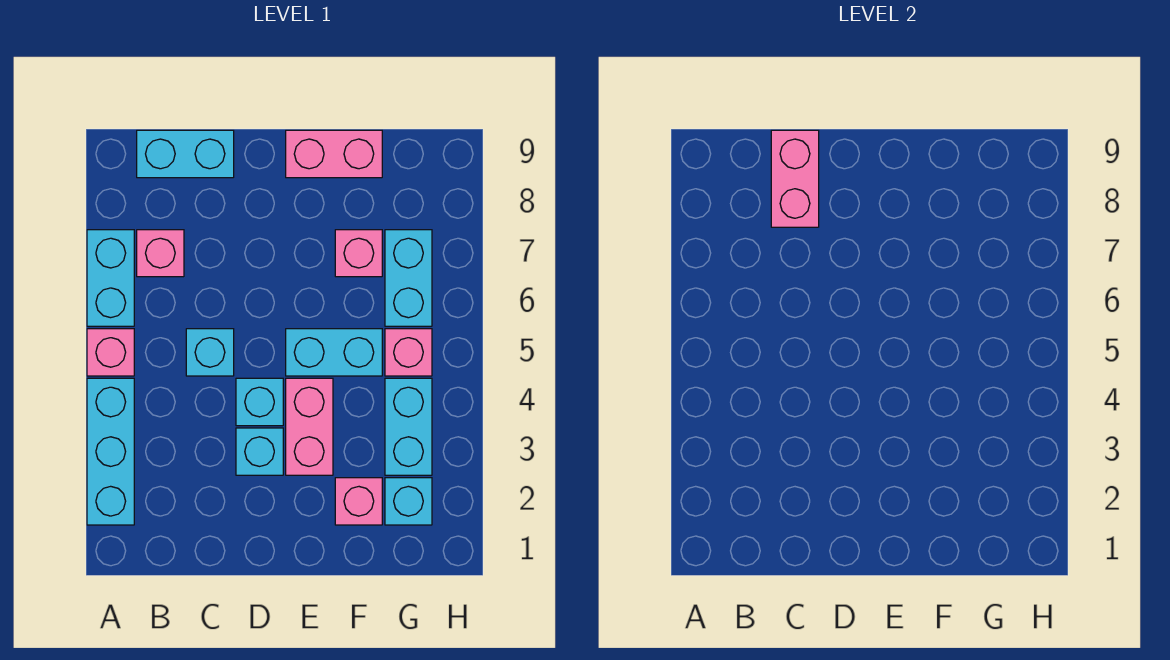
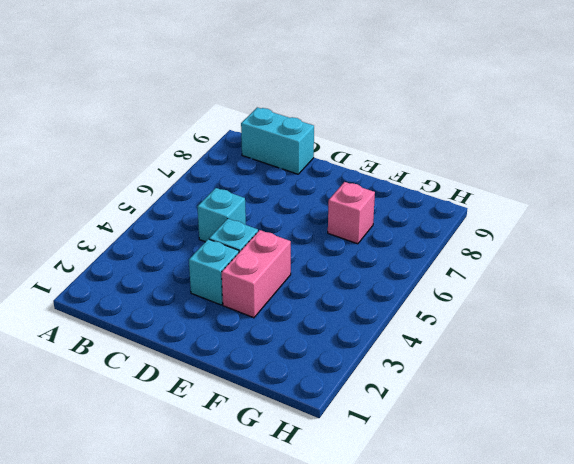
none -> cyan 1x3 brick [87,378,134,525]
none -> pink 1x1 brick [87,329,134,376]
none -> cyan 1x2 brick [87,230,134,326]

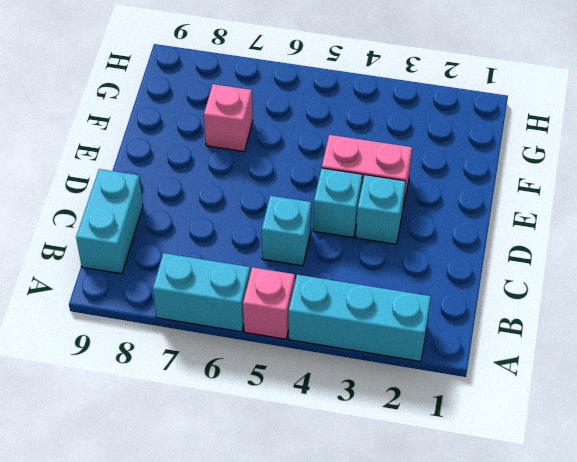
none -> pink 1x1 brick [137,230,184,277]
none -> cyan 1x2 brick [286,329,382,376]
none -> pink 1x2 brick [286,130,382,178]

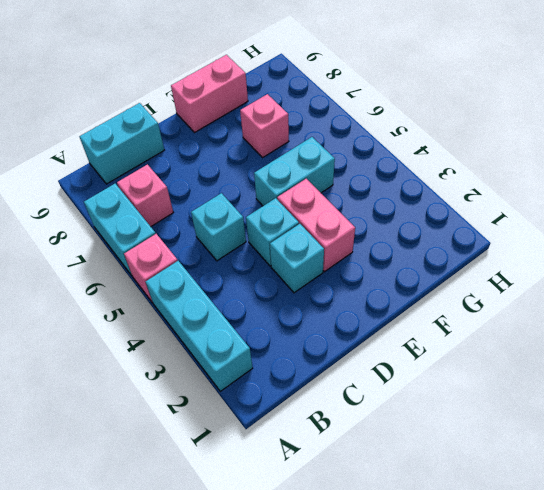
none -> pink 1x1 brick [335,478,382,525]
none -> cyan 1x1 brick [385,478,432,525]
none -> cyan 1x2 brick [385,378,432,475]

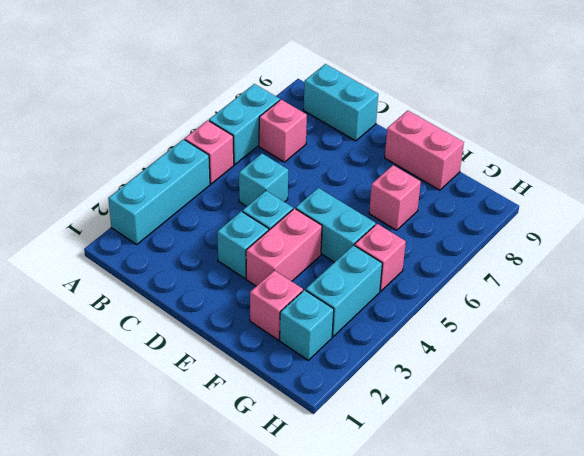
none -> cyan 1x2 brick [385,230,432,326]
none -> pink 1x2 brick [771,130,819,227]

